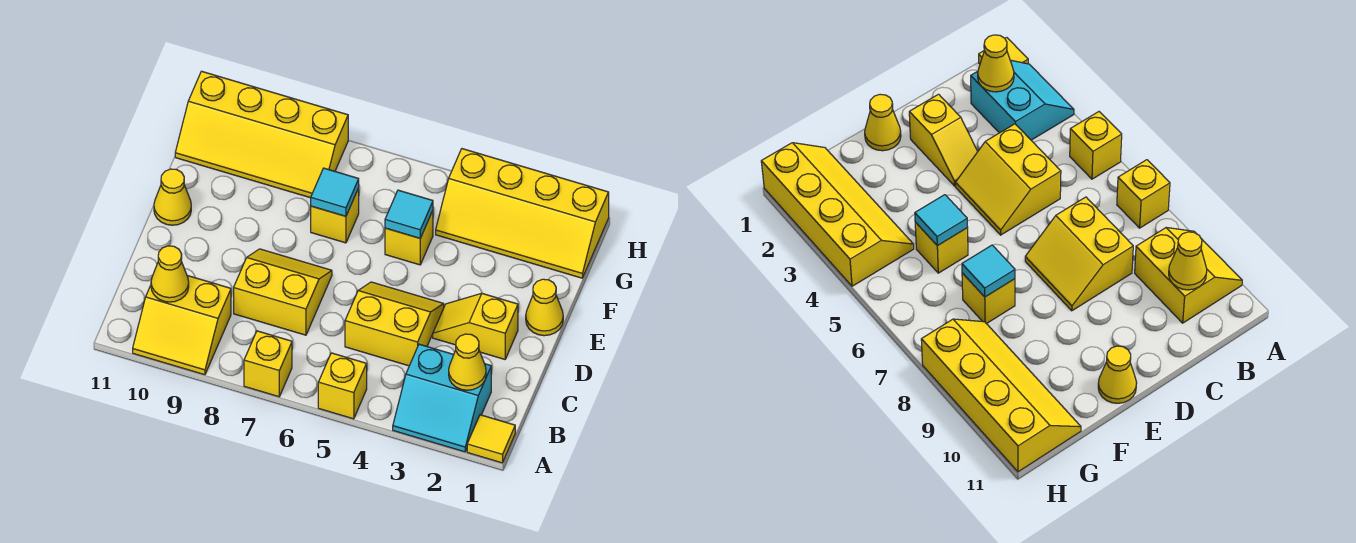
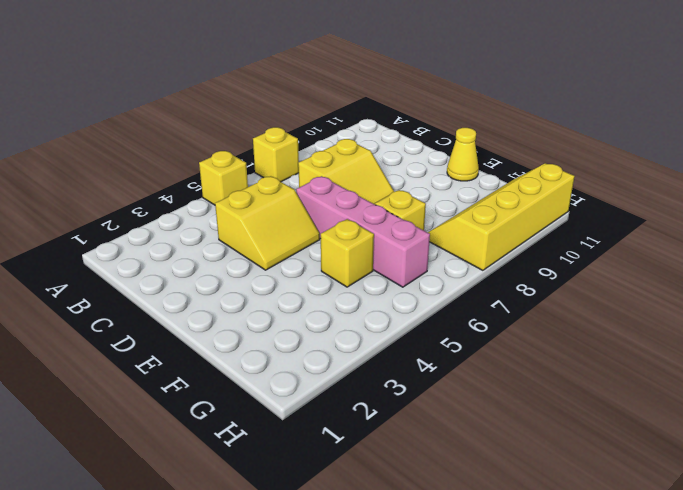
pink 1x4 brick [296,176,430,287] -> none
none -> yellow 1x1 tile [467,415,515,463]
none -> cyan 2x2 slope [393,344,491,452]
none -> yellow 2x2 slope [133,276,231,375]

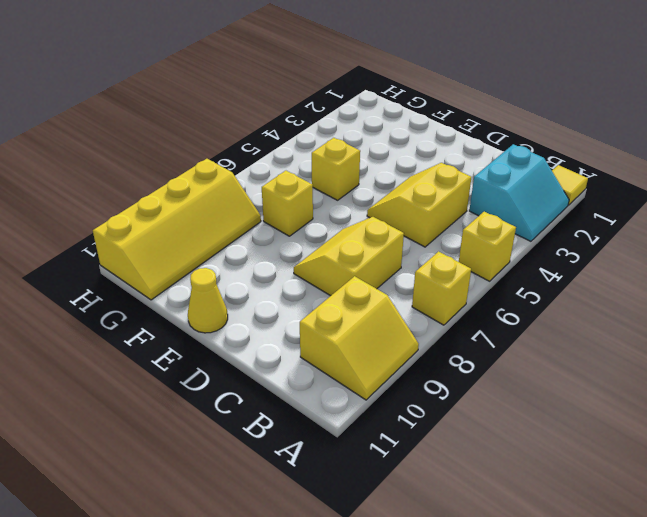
none -> yellow 1x2 slope [433,293,518,359]
none -> yellow 1x1 cone [526,279,563,336]
none -> yellow 2x4 slope [436,149,609,278]

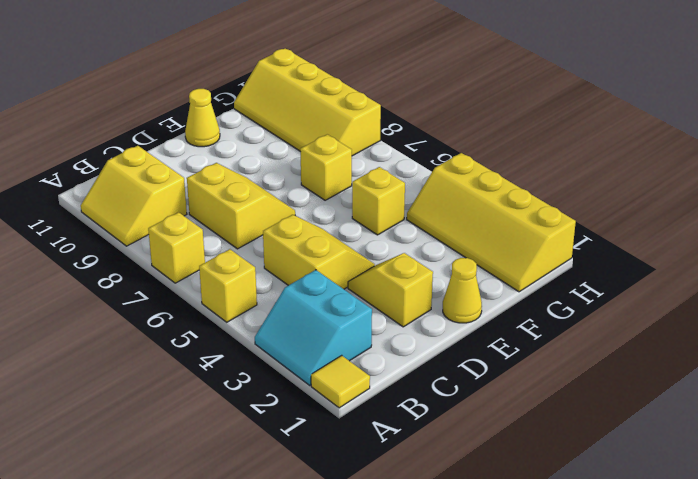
none -> yellow 1x1 cone [449,334,486,390]
none -> yellow 1x1 cone [151,246,189,302]
none -> cyan 1x1 tile [385,190,433,238]

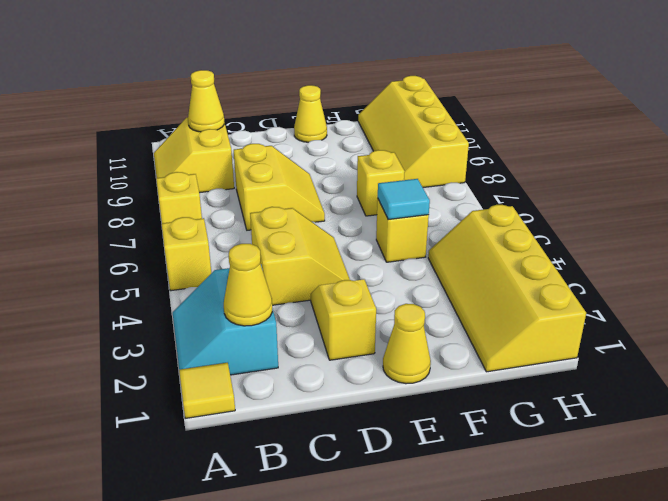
none -> cyan 1x1 tile [311,168,359,216]

